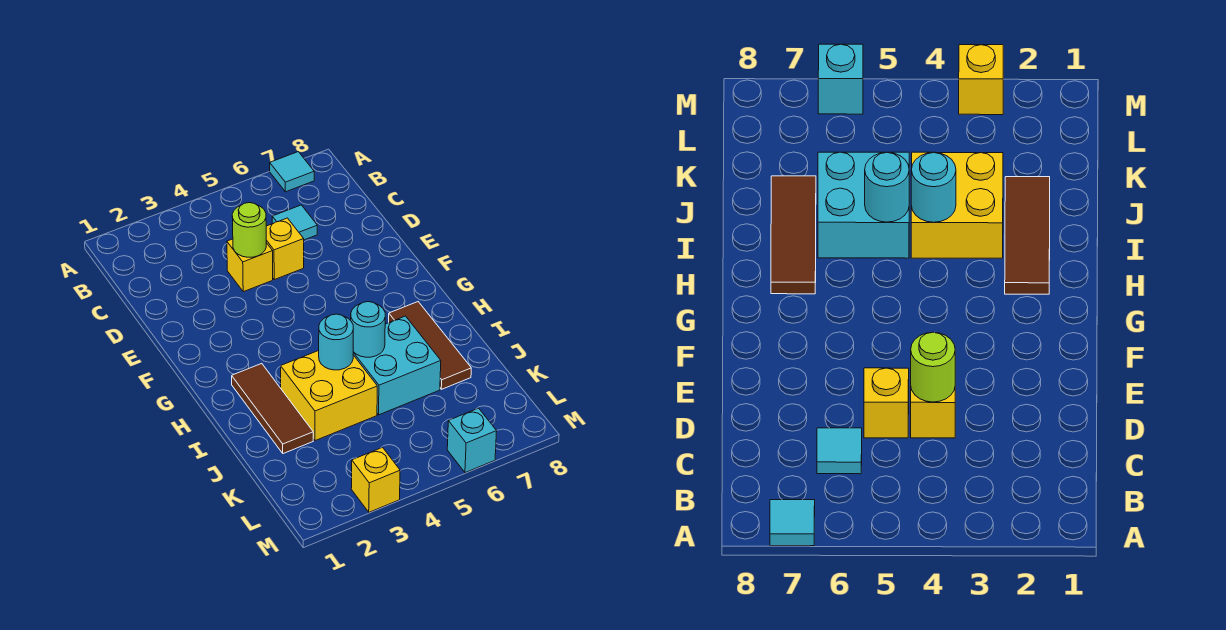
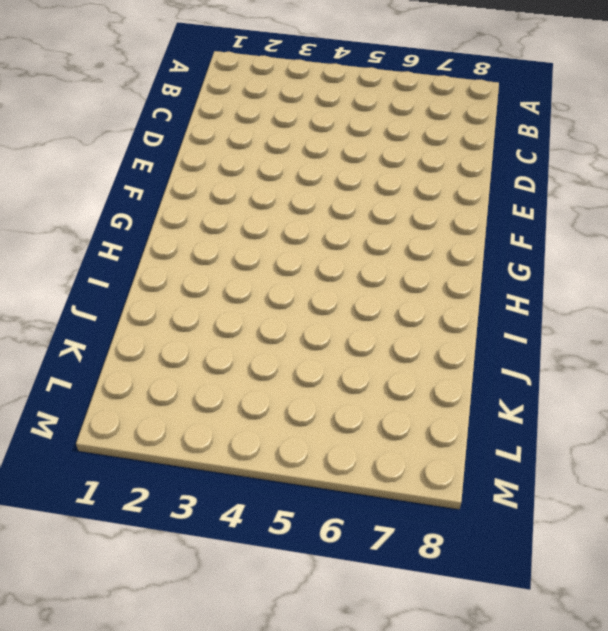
none -> cyan 1x1 tile [270,152,314,192]
none -> cyan 1x1 tile [272,205,317,240]
none -> yellow 1x1 brick [227,239,273,292]

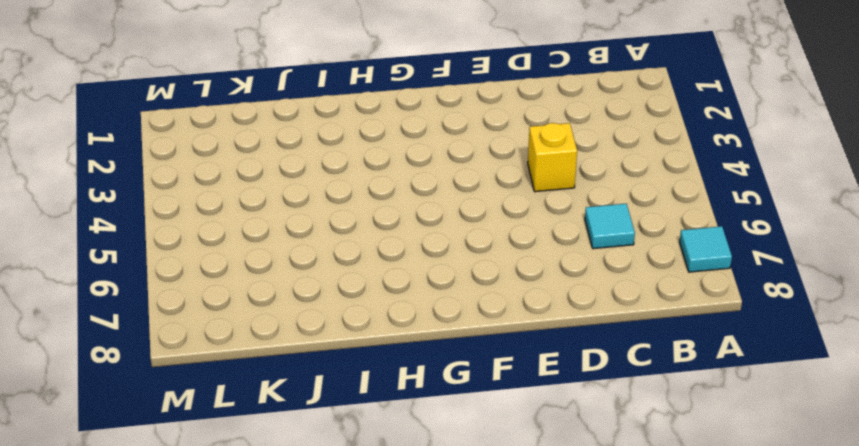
none -> yellow 1x1 brick [266,218,304,280]
none -> brown 1x3 tile [232,364,313,454]
none -> brown 1x3 tile [389,302,471,389]

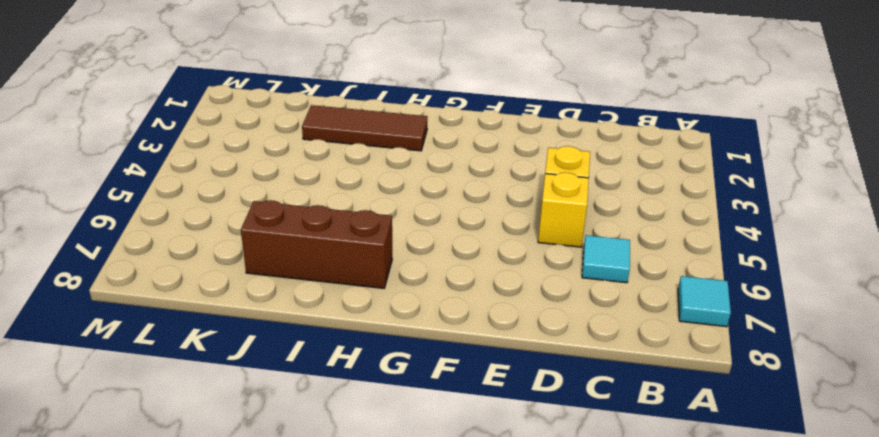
brown 1x3 brick [241,200,392,288] -> brown 1x3 tile [389,302,471,389]
none -> yellow 2x2 brick [281,351,377,441]
none -> cyan 2x2 brick [353,316,441,415]
none -> yellow 1x1 brick [351,448,400,512]

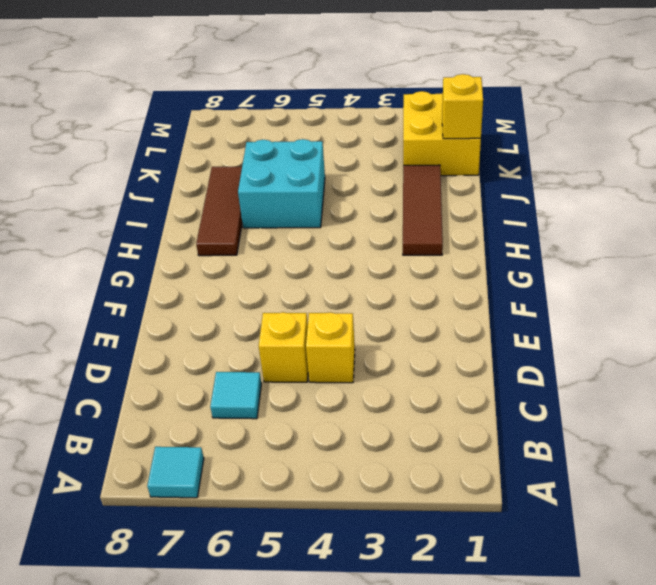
yellow 2x2 brick [403,91,481,176] -> yellow 2x2 brick moved to [281,351,377,441]
yellow 1x1 brick [442,74,483,139] -> yellow 1x1 brick moved to [351,448,400,512]
none -> cyan 1x1 brick [447,408,497,473]
none -> lime 1x1 round brick [232,203,266,257]
none -> cyan 1x1 round brick [319,314,353,370]

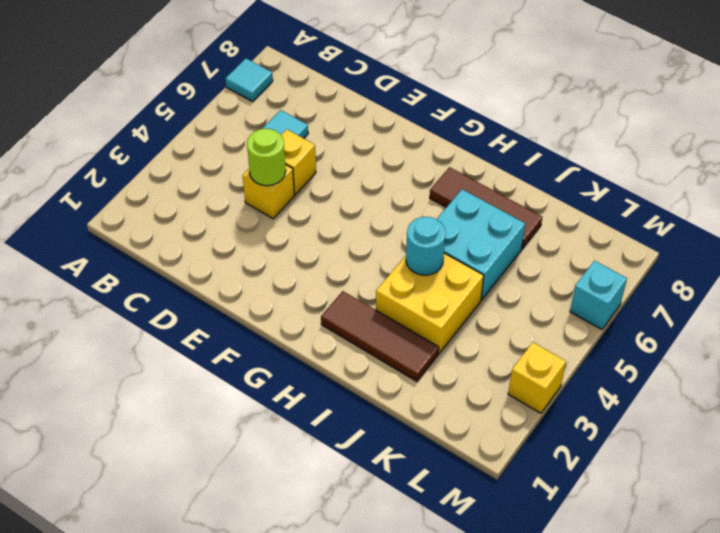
none -> cyan 1x1 round brick [351,302,385,357]

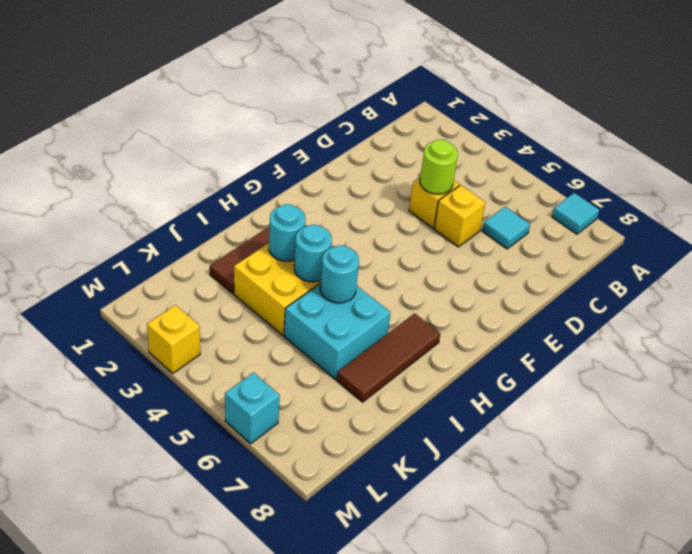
cyan 1x1 round brick [269,204,305,261] -> none

